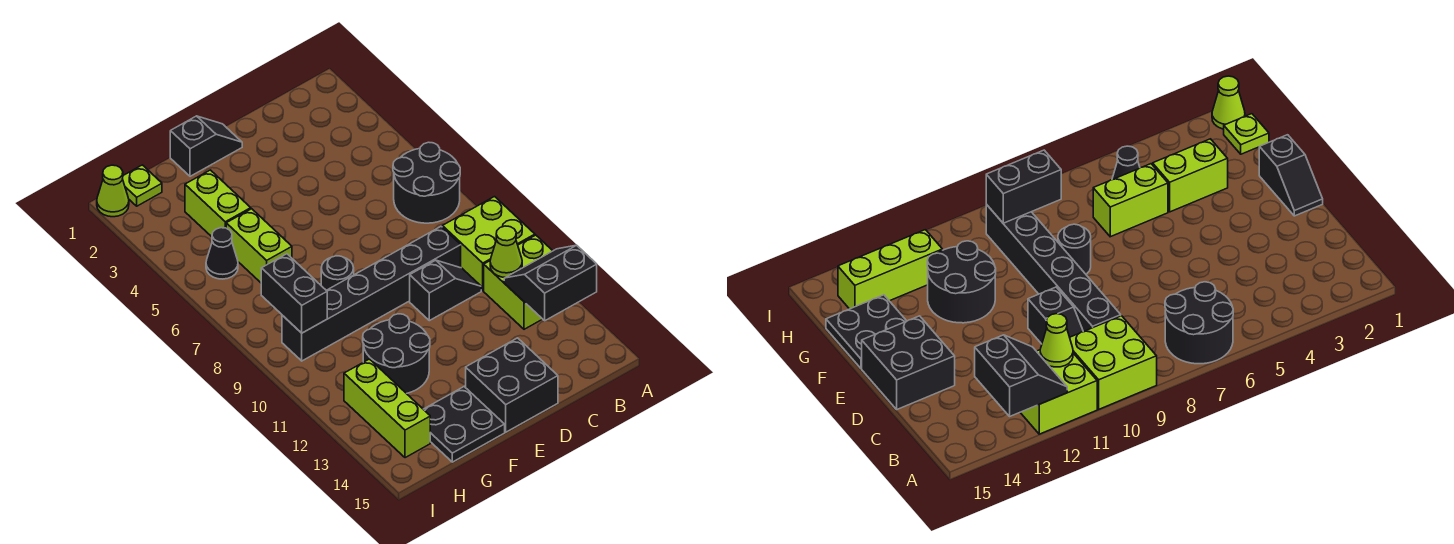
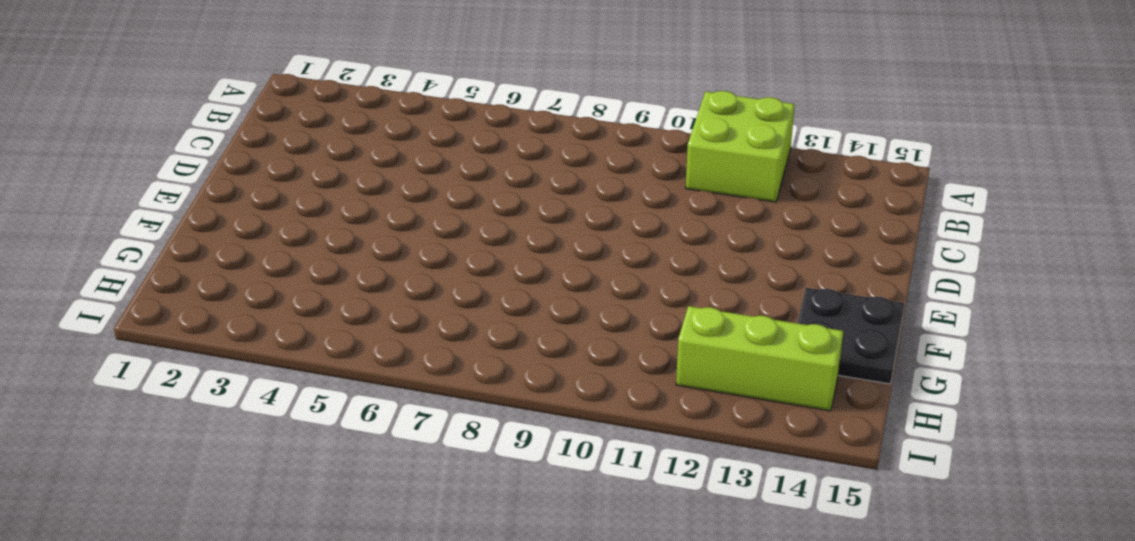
none -> black 2x2 round brick [393,142,460,223]
none -> lime 2x2 brick [442,197,535,291]
none -> black 1x6 brick [282,227,461,361]

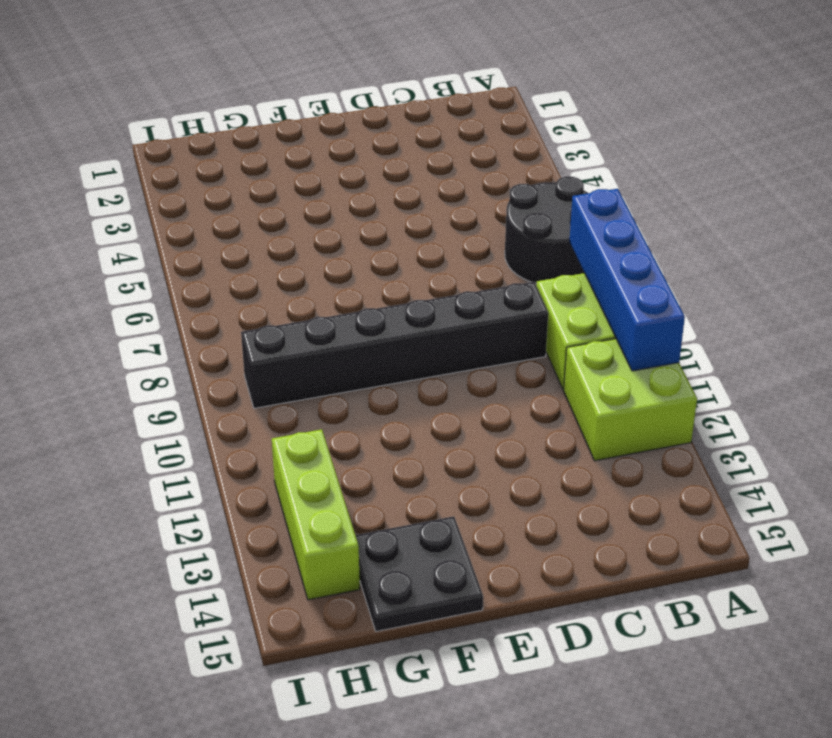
blue 1x4 brick [569,189,685,371] -> none
none -> black 1x2 slope [410,260,481,321]
none -> black 2x2 brick [466,338,558,432]
none -> black 1x2 slope [170,116,242,176]

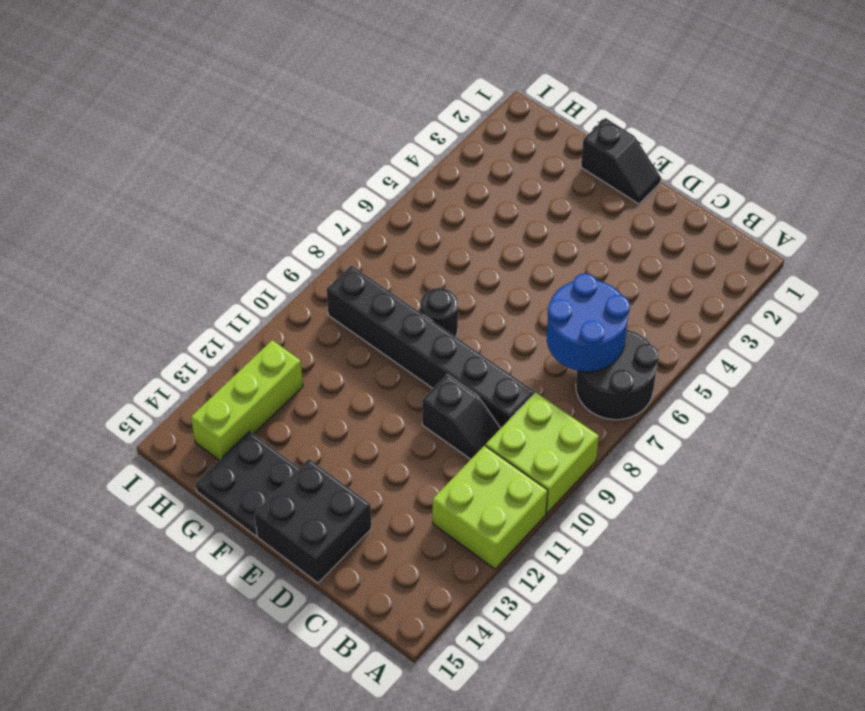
blue 2x2 round brick [547,273,630,372] -> none
none -> black 2x2 round brick [363,314,430,394]
none -> lime 1x2 brick [185,170,251,237]
none -> lime 1x2 brick [226,209,292,283]

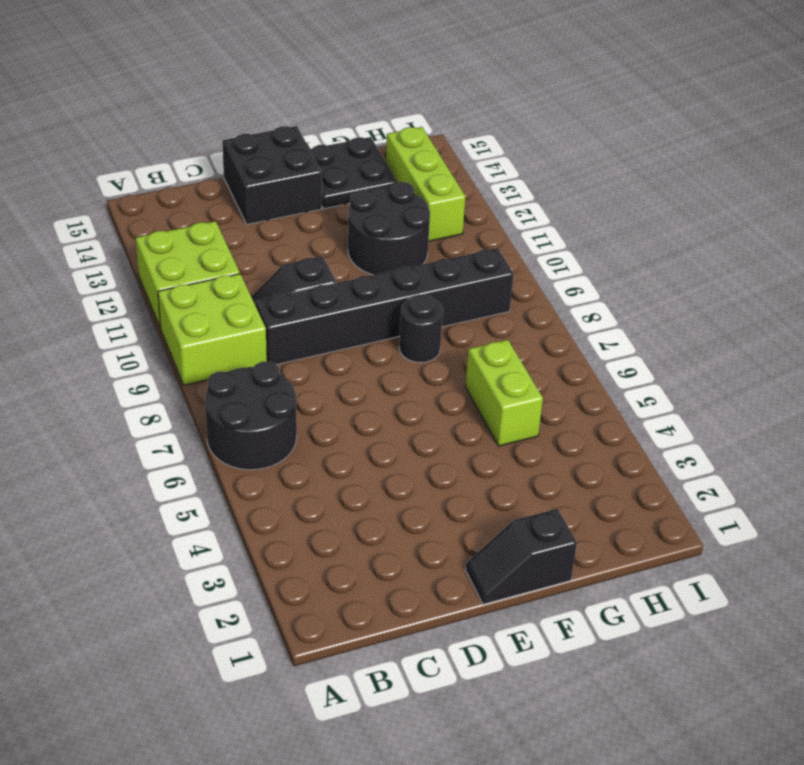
none -> lime 1x2 brick [185,170,251,237]
none -> lime 1x1 plate [123,165,162,206]
none -> black 1x1 cone [206,228,238,279]

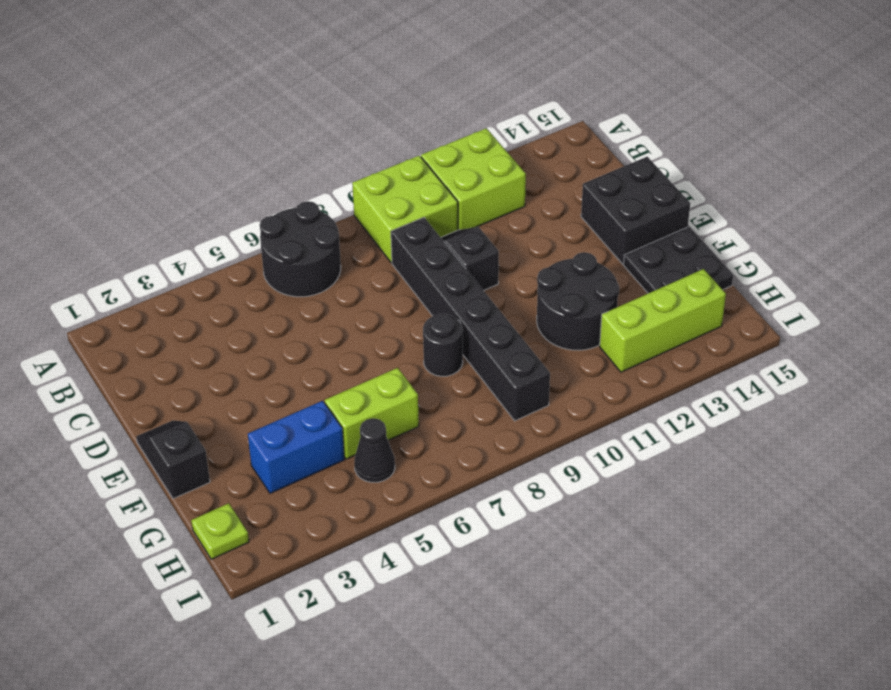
blue 1x2 brick [248,401,344,493] -> lime 1x2 brick [185,170,251,237]
none -> lime 1x1 cone [97,165,129,217]
none -> black 2x2 slope [504,245,597,321]
none -> lime 1x1 cone [490,226,522,277]

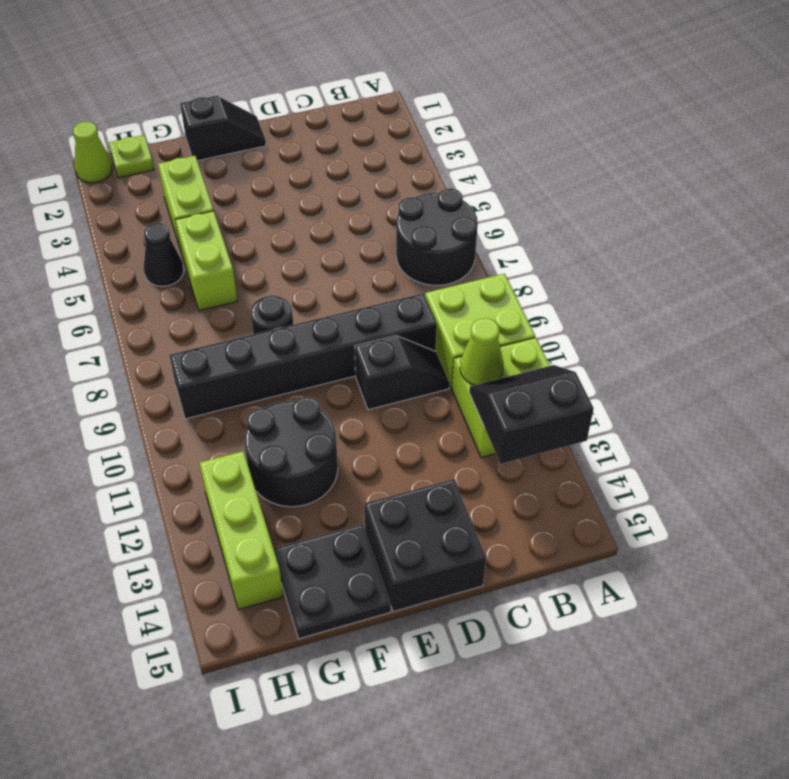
none -> black 1x2 brick [261,254,327,333]

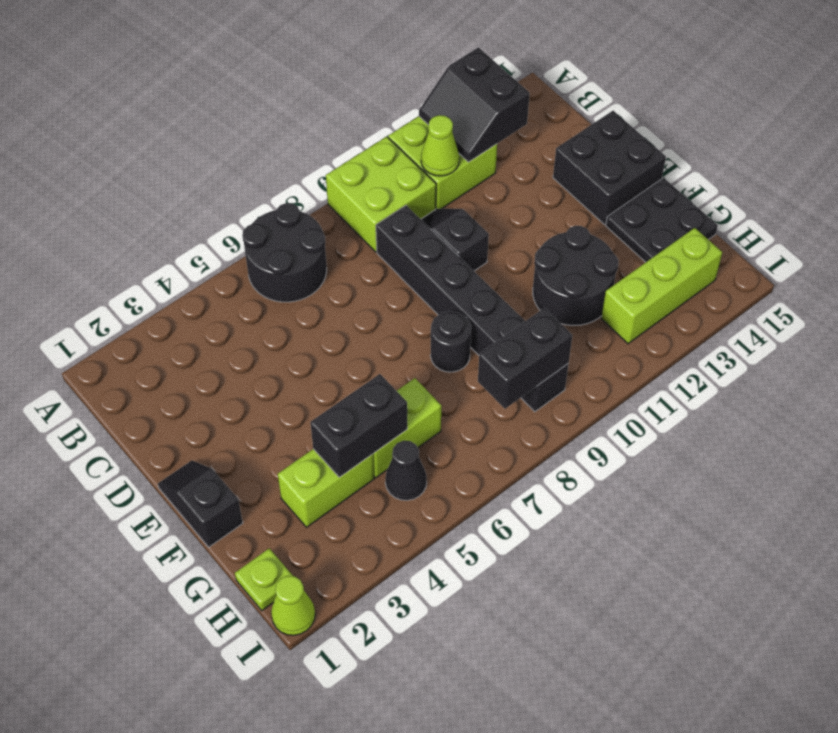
black 1x2 brick [310,374,407,477] -> none

